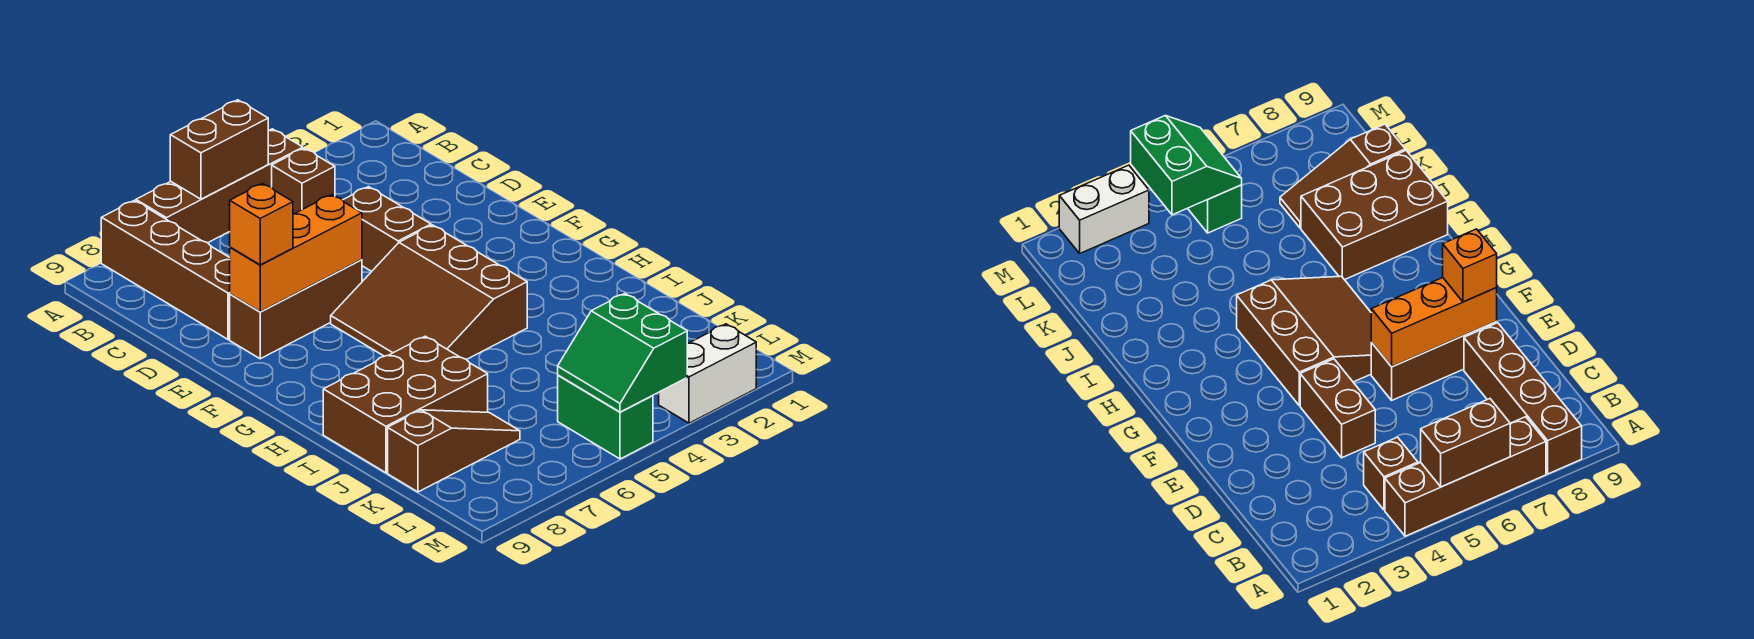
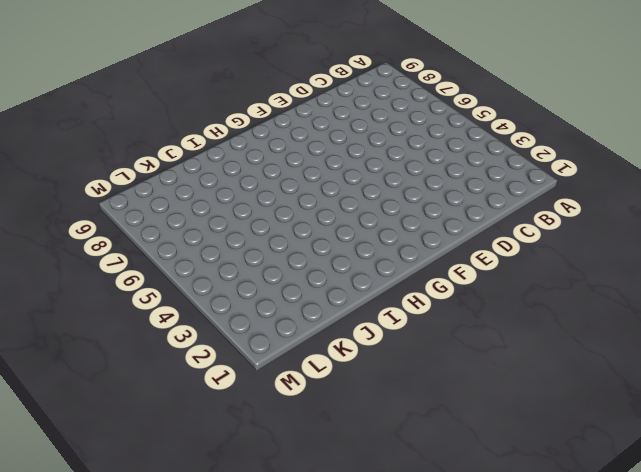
none -> brown 1x4 brick [136,129,303,243]
none -> brown 1x4 brick [101,200,230,340]
none -> brown 1x1 brick [272,148,335,214]

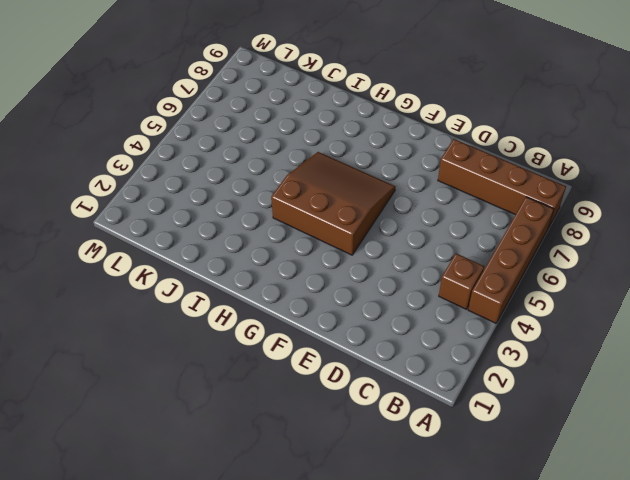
none -> brown 1x2 brick [343,187,431,271]
none -> brown 1x3 brick [230,260,362,359]
none -> brown 2x3 brick [323,336,488,473]

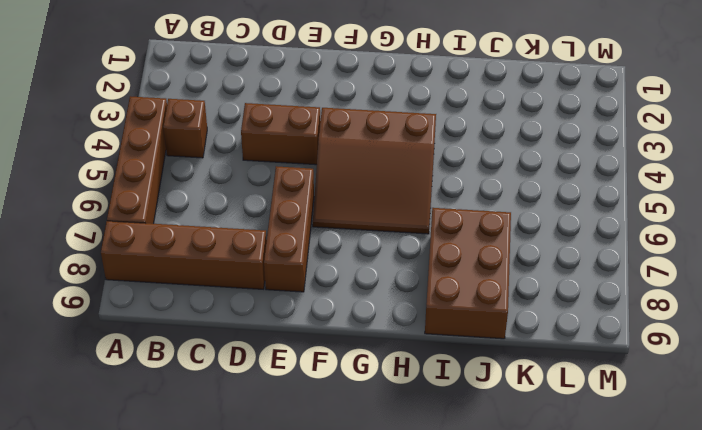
none -> brown 1x3 slope [388,410,520,492]
none -> green 1x2 brick [558,375,653,459]
none -> white 1x2 brick [659,324,756,423]

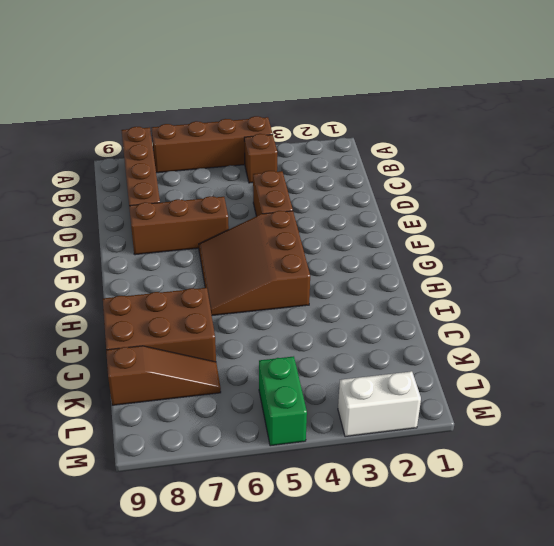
none -> brown 1x2 brick [170,100,268,199]
none -> orange 1x3 brick [230,195,362,312]
none -> green 2x2 slope [558,294,687,412]

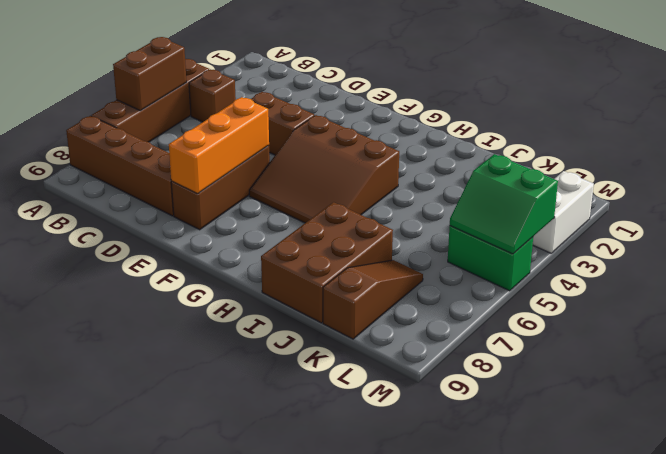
none -> orange 1x1 brick [230,184,293,265]

